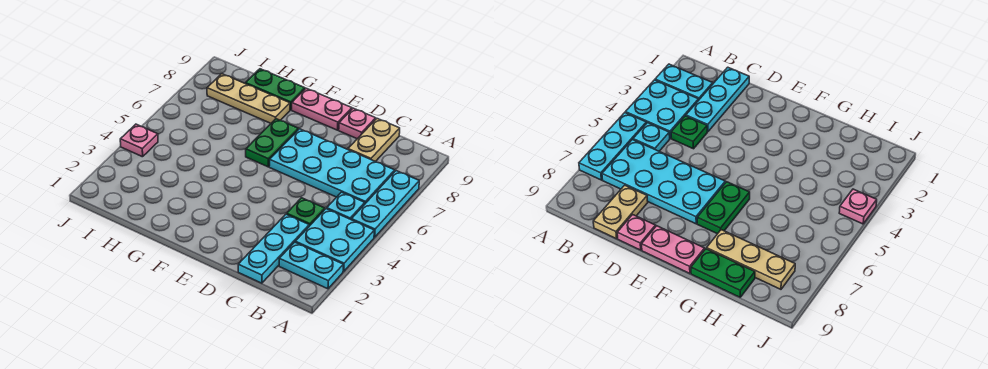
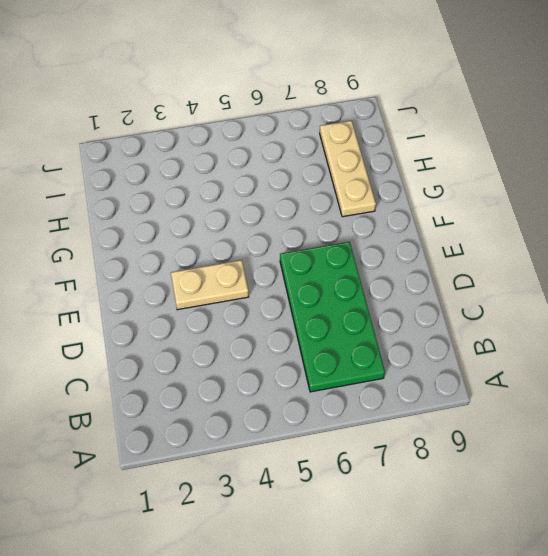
green 2x4 plate [280,242,385,392] -> cyan 2x4 plate [269,129,395,203]
tan 1x2 plate [171,260,249,310] -> tan 1x2 plate moved to [348,119,400,162]
none -> cyan 1x2 plate [279,242,343,289]
none -> cyan 2x2 plate [295,209,374,271]
none -> cyan 1x3 plate [351,171,419,237]

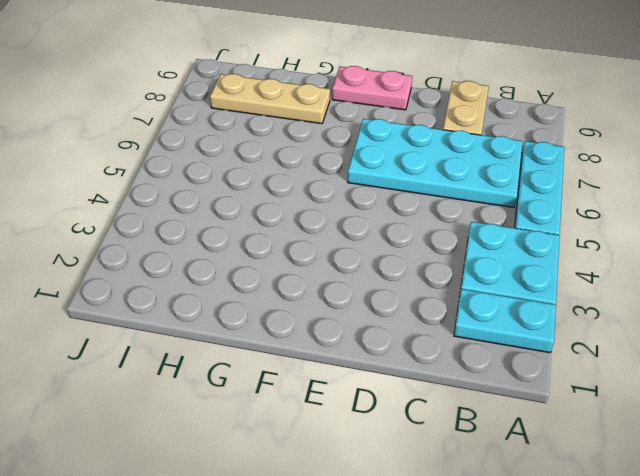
none -> cyan 1x1 plate [327,192,365,219]
none -> cyan 1x3 plate [238,214,309,283]
none -> green 1x1 plate [287,198,325,226]

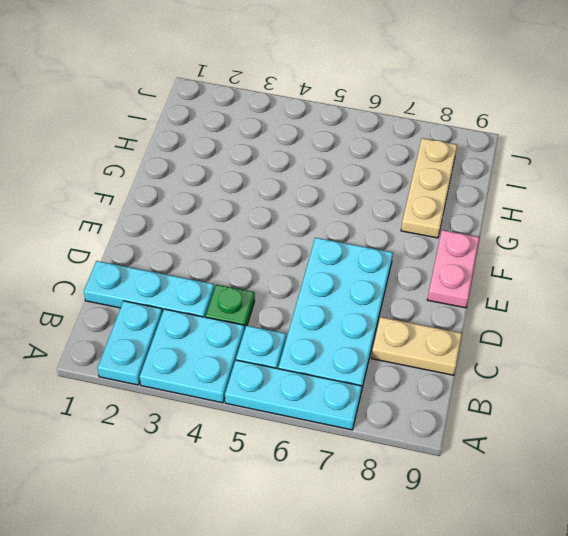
none -> pink 1x1 plate [339,108,376,139]
none -> green 1x2 plate [246,119,298,167]
none -> green 1x2 plate [245,69,305,110]

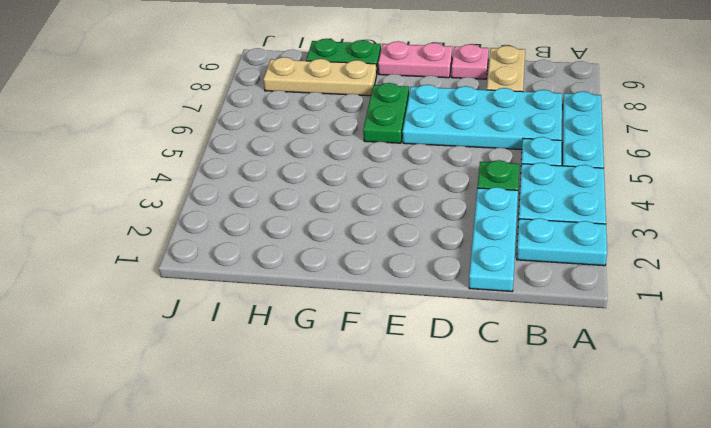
none -> pink 1x1 plate [120,124,158,157]

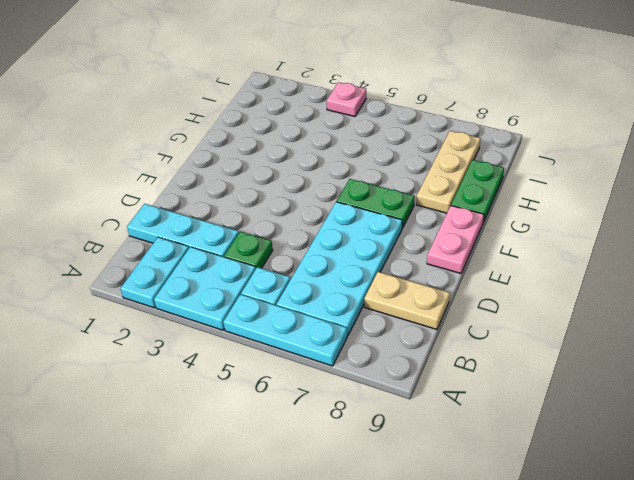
none -> pink 1x1 plate [339,108,376,139]

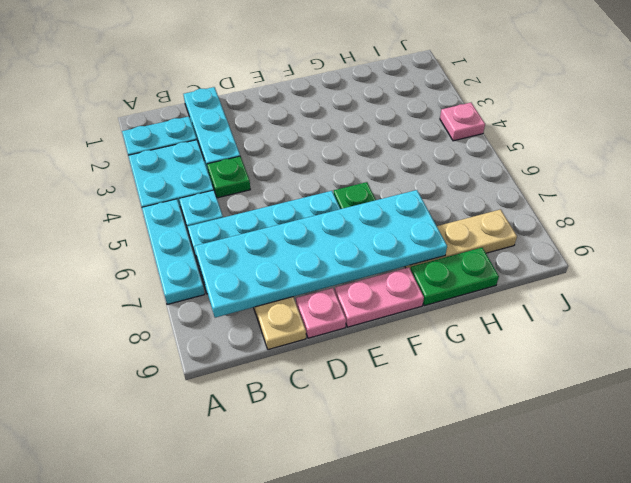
cyan 2x6 plate [194,190,447,318] -> none

